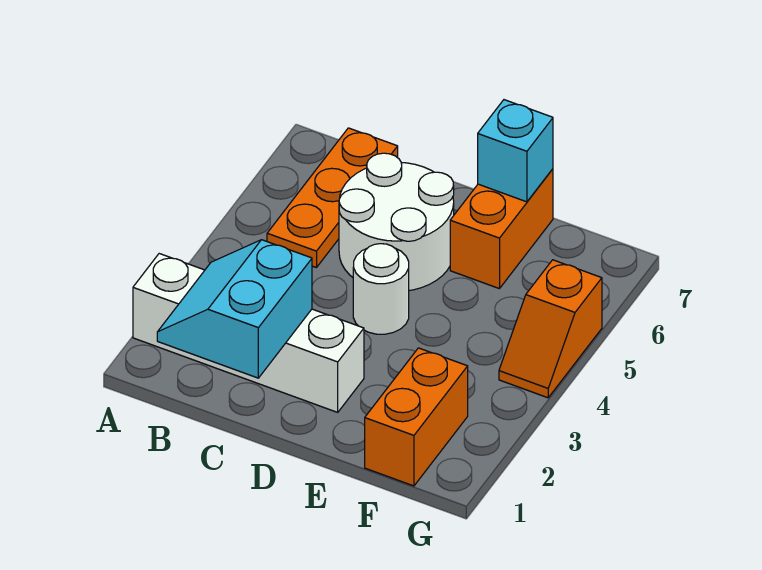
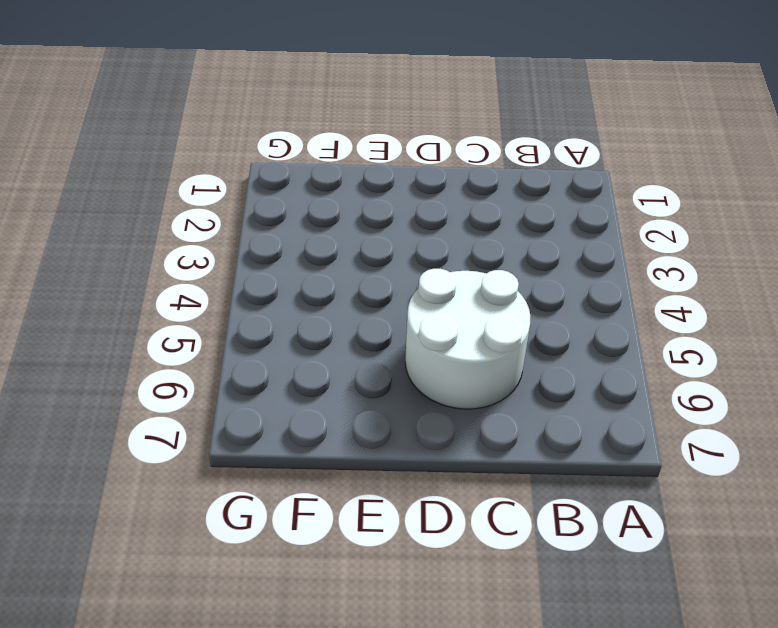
none -> white 1x4 brick [133,254,364,412]
none -> orange 1x3 plate [267,128,398,268]

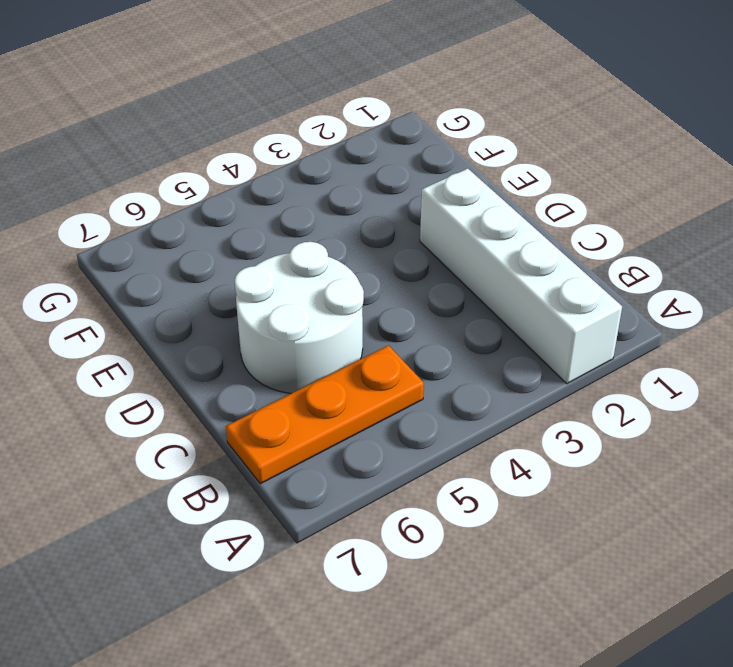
none -> white 1x1 round brick [353,244,409,334]
none -> orange 1x2 brick [450,169,553,289]

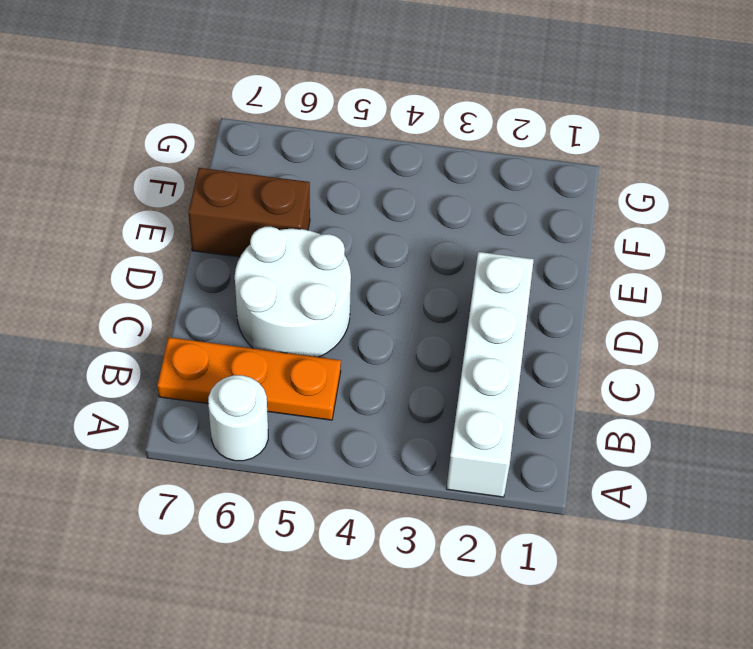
white 1x1 round brick [208,375,268,461] -> white 1x1 round brick moved to [353,244,409,334]
brown 1x2 brick [188,168,310,257] -> orange 1x2 brick [450,169,553,289]
none -> orange 1x2 brick [365,348,468,486]
none -> orange 1x2 slope [499,260,602,398]

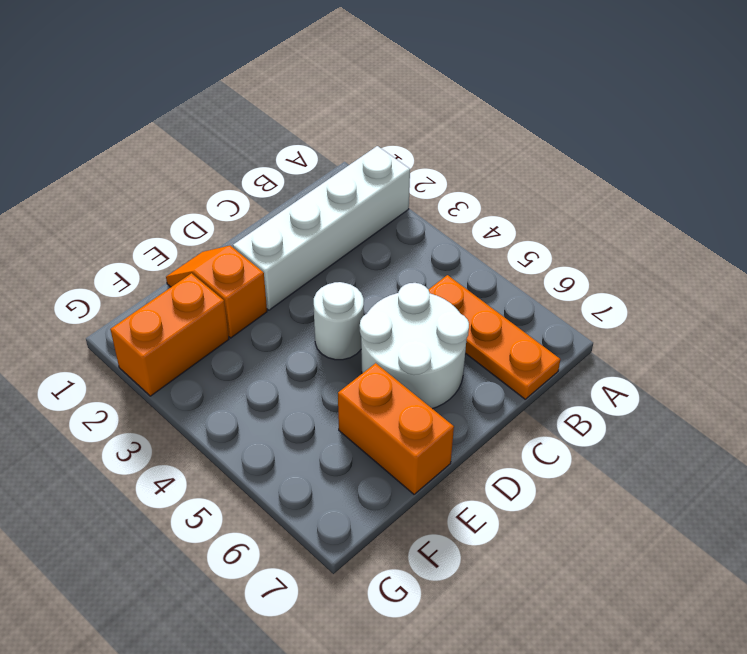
orange 1x2 slope [166,246,267,338] -> orange 1x2 slope moved to [499,260,602,398]
orange 1x2 brick [110,273,229,396] -> orange 1x2 brick turned to [365,348,468,486]
none -> cyan 2x2 slope [157,240,312,378]
none -> cyan 1x1 brick [478,100,553,202]

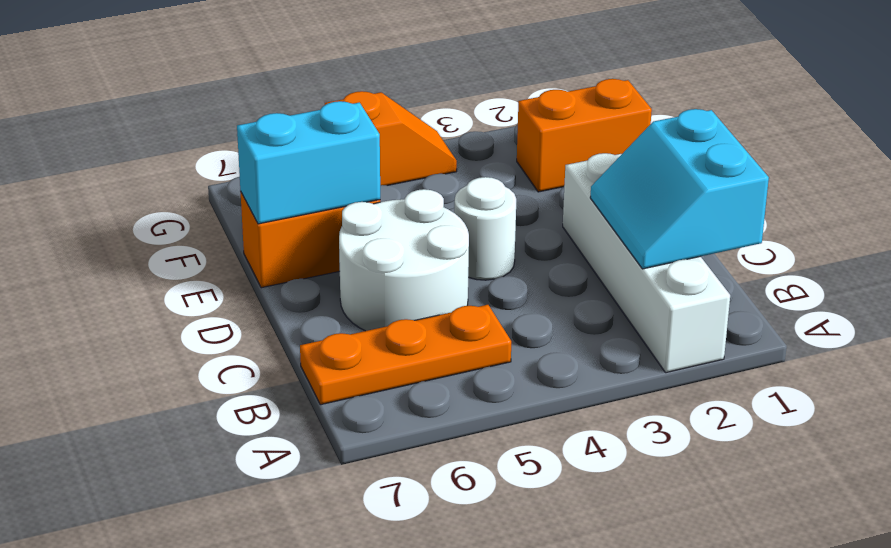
cyan 2x2 slope [590,109,769,269] -> cyan 2x2 slope turned to [157,240,312,378]
cyan 1x2 brick [237,101,380,224] -> cyan 1x1 brick [478,100,553,202]

